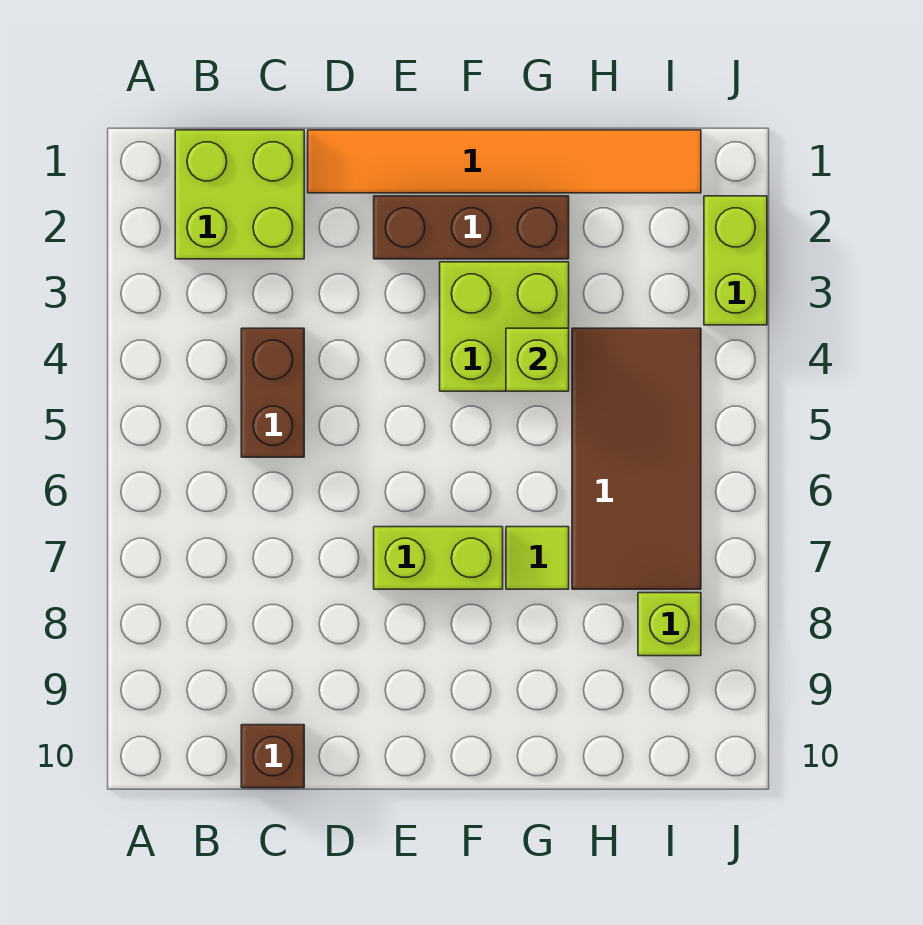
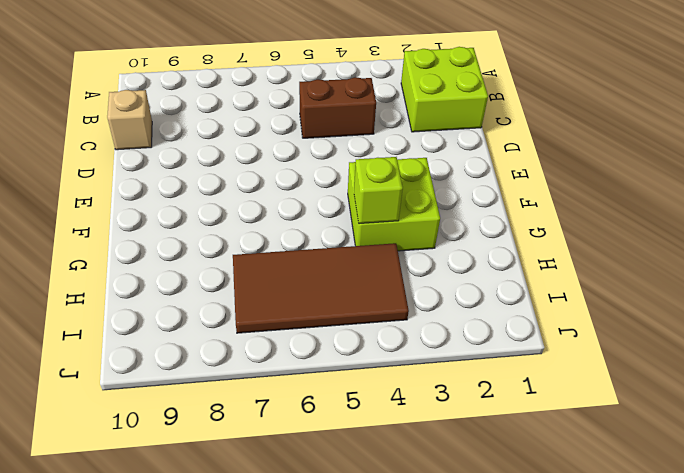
tan 1x1 brick [107,90,152,150] -> brown 1x1 brick [241,725,304,788]
none -> orange 1x6 tile [308,130,701,193]
none -> brown 1x3 brick [374,196,569,259]
none -> lime 1x2 brick [374,527,503,589]

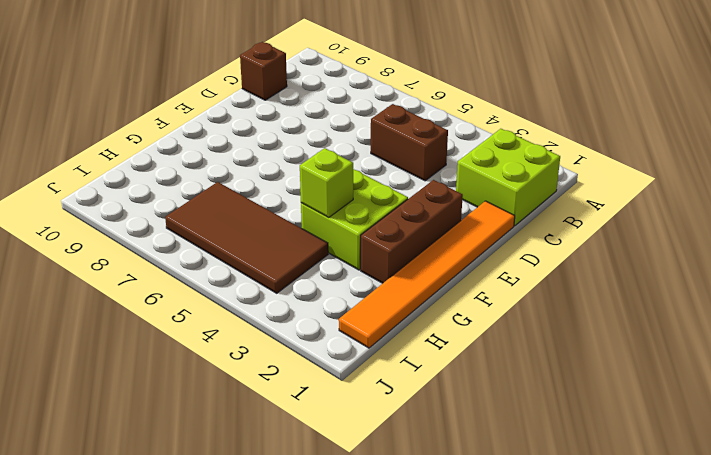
none -> lime 1x2 brick [374,527,503,589]
none -> lime 1x1 tile [506,527,569,589]
none -> lime 1x1 brick [638,593,701,656]

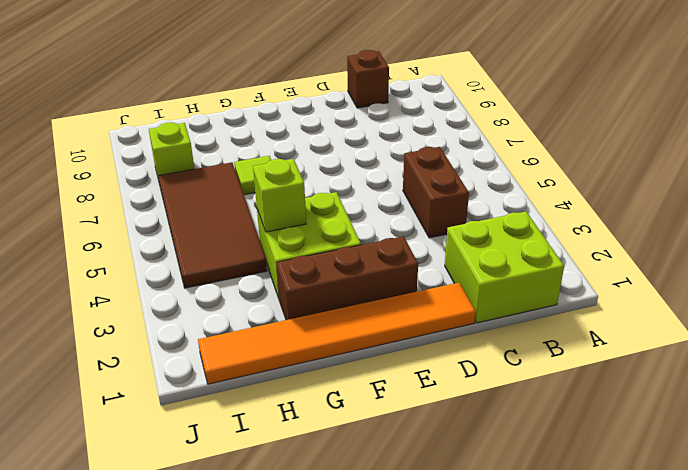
none -> lime 1x2 brick [374,527,503,589]
none -> lime 1x2 brick [704,196,767,325]

